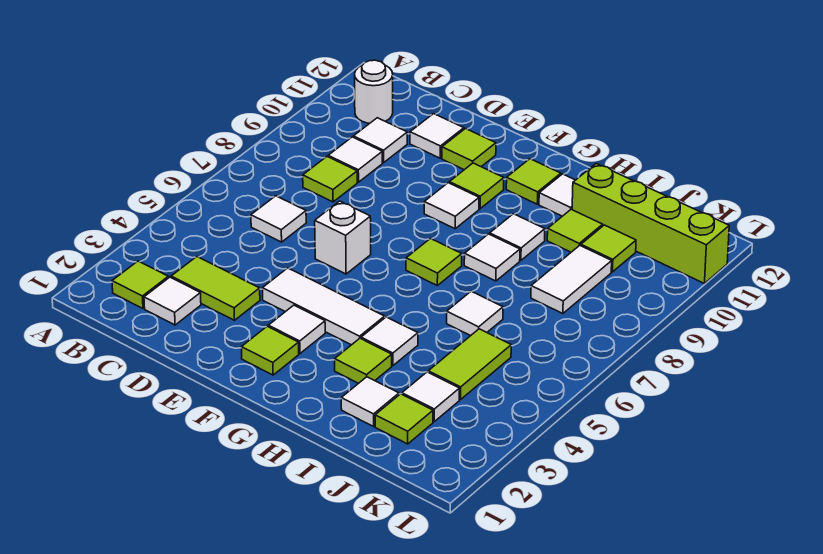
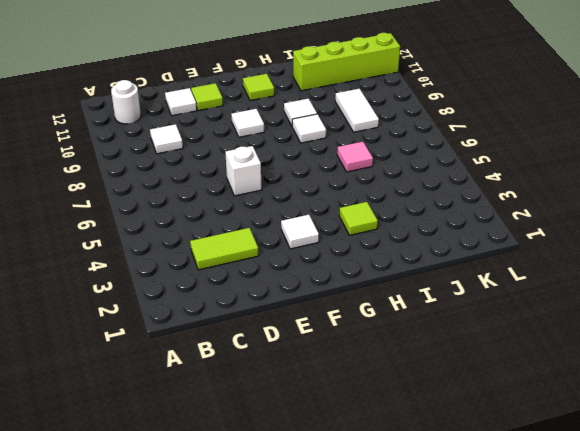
pink 1x1 tile [337,142,373,172] -> white 1x1 tile [447,291,503,336]
none -> lime 1x1 tile [112,261,168,308]
none -> white 1x1 tile [144,277,201,325]
none -> white 1x1 tile [251,196,306,242]
none -> lime 1x1 tile [303,157,357,202]

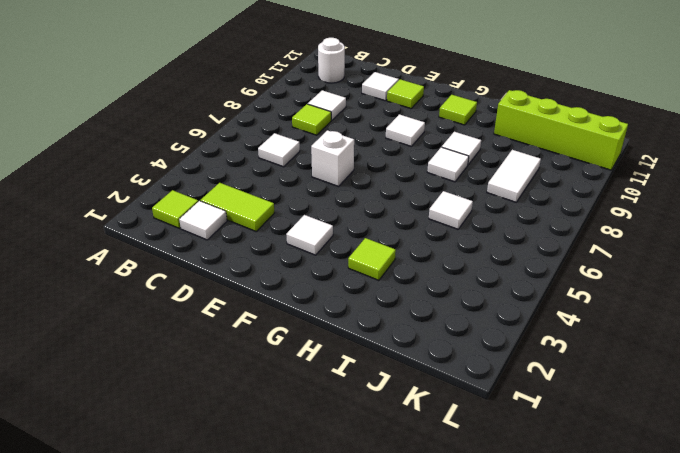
none -> white 1x1 tile [353,118,407,163]
none -> white 1x3 tile [262,268,385,345]
none -> lime 1x1 tile [241,326,299,375]
none -> lime 1x1 tile [449,163,504,209]

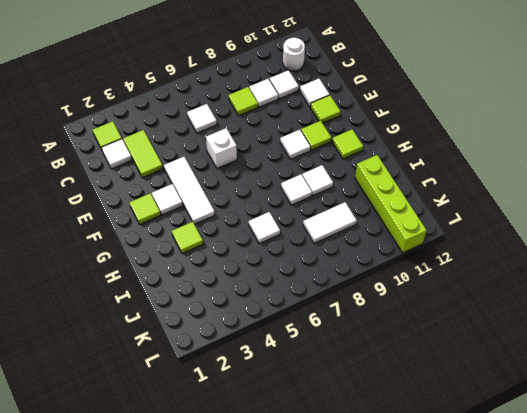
none -> lime 1x1 tile [406,239,462,285]
none -> white 1x1 tile [361,317,418,366]
none -> white 1x1 tile [539,174,575,216]
none -> white 1x1 tile [341,377,399,426]

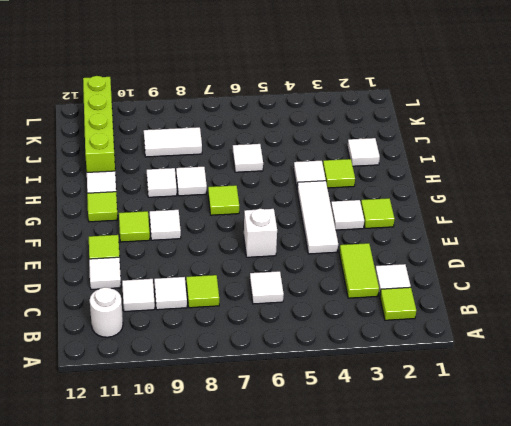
none -> lime 1x1 tile [547,209,603,252]
none -> lime 1x1 tile [375,394,433,444]
none -> white 1x1 tile [402,372,459,421]
none -> lime 1x2 tile [428,329,511,400]

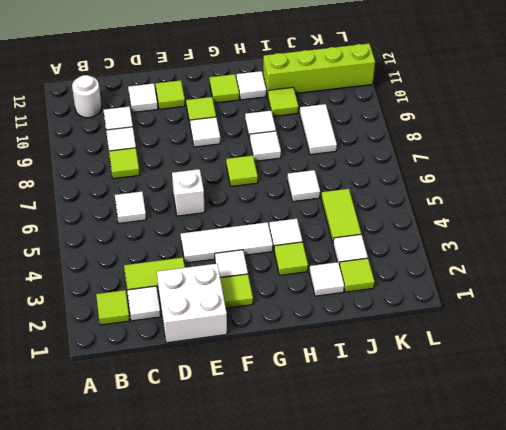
white 2x2 brick [157,264,227,343] -> none
none -> lime 1x1 tile [581,225,636,272]

